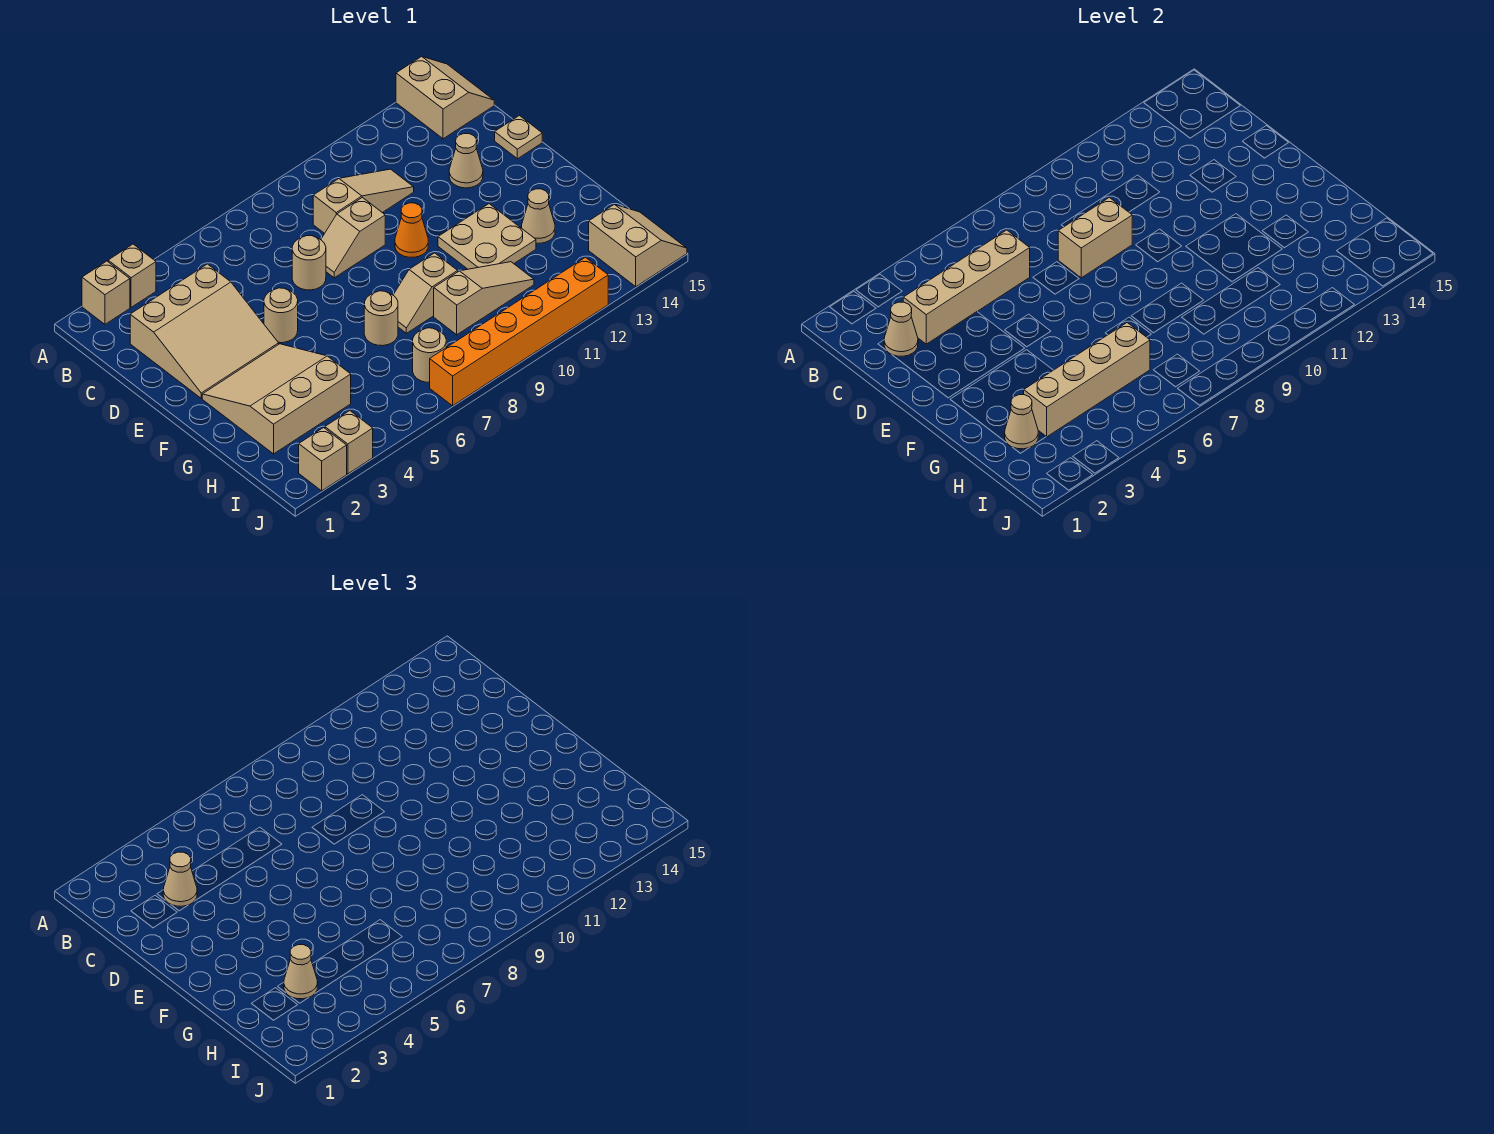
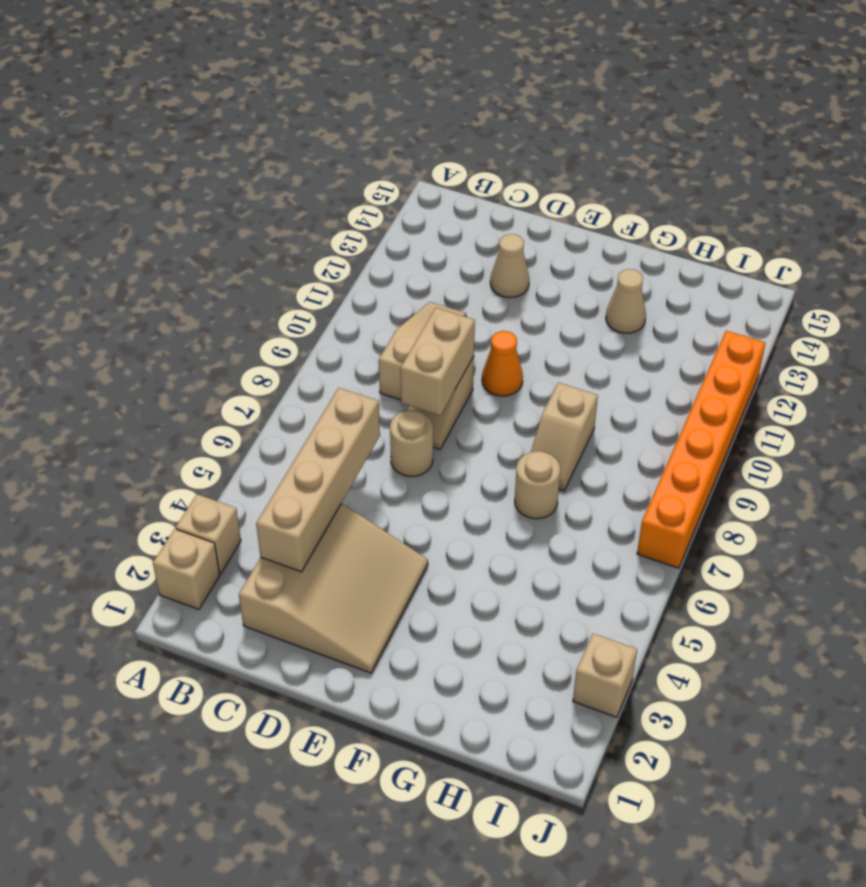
none -> tan 2x2 slope [396,56,494,139]
none -> tan 1x1 plate [495,116,542,159]
none -> tan 1x1 round brick [264,288,298,343]

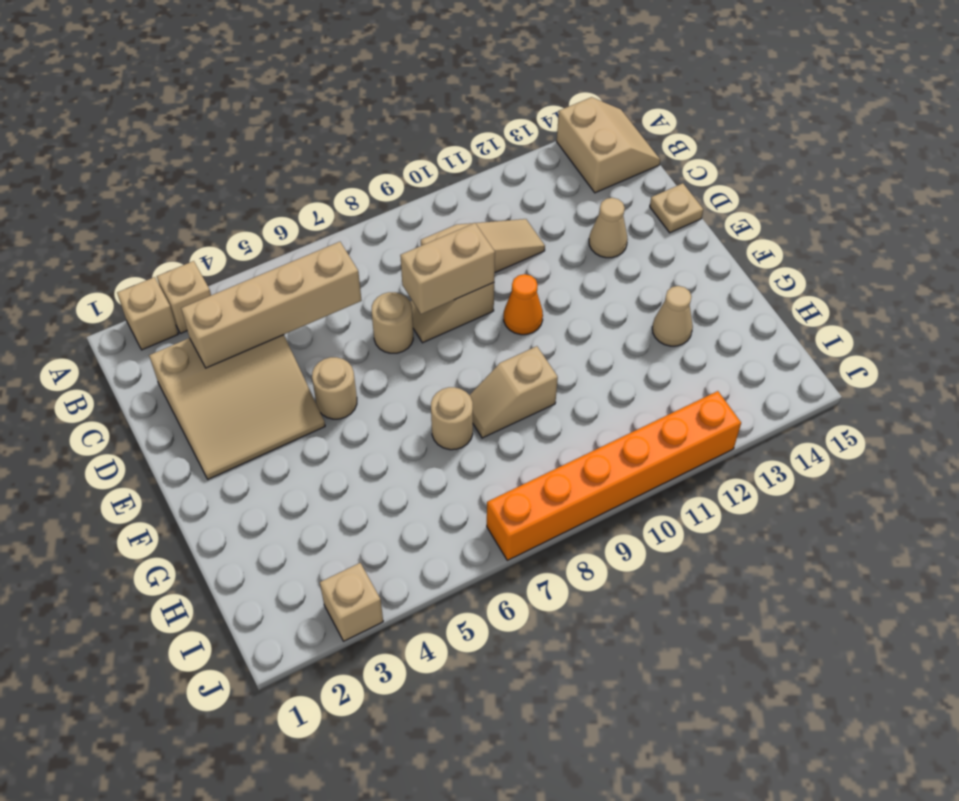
none -> tan 3x3 slope [202,344,351,454]
none -> tan 2x2 plate [438,204,536,269]
none -> tan 1x3 slope [434,262,534,335]

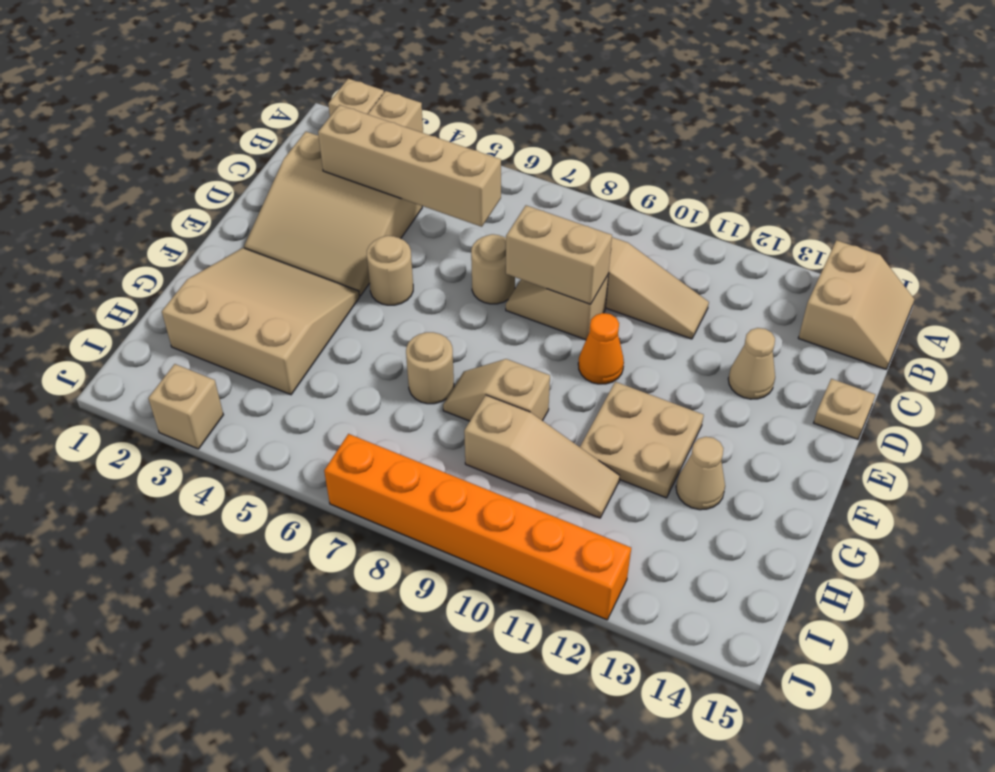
none -> tan 1x1 round brick [413,328,446,382]
none -> tan 2x2 slope [589,204,687,287]
none -> tan 1x1 brick [299,428,347,491]

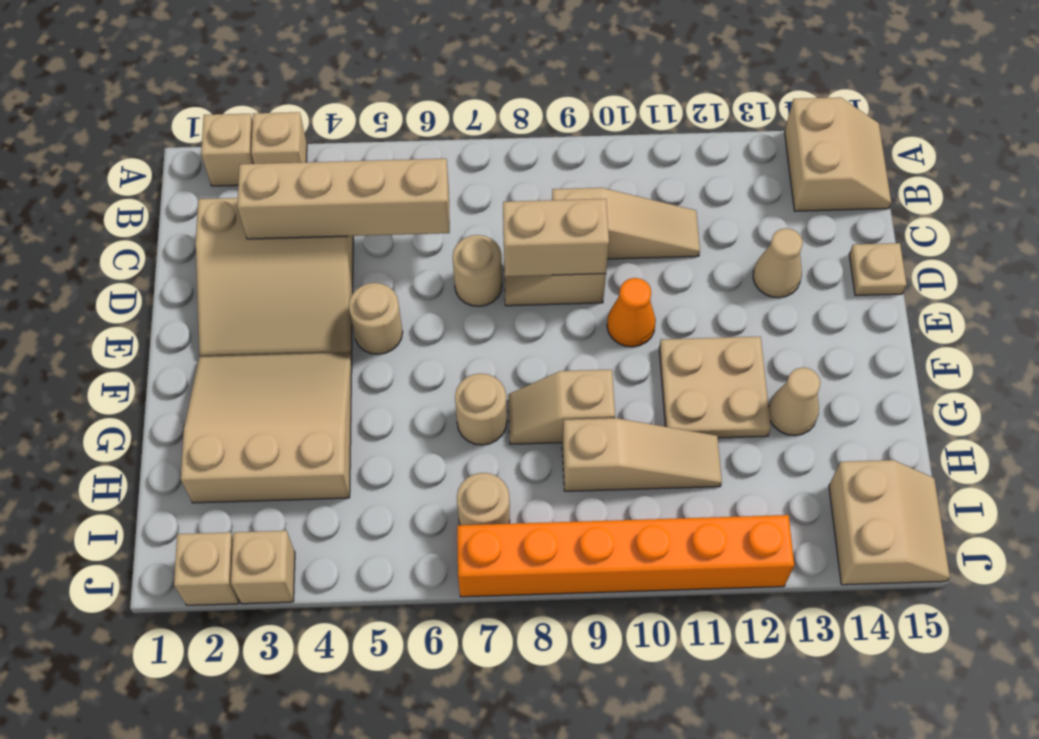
none -> tan 1x1 cone [884,302,918,356]
none -> tan 1x1 cone [1005,395,1038,449]
none -> tan 1x4 brick [1024,323,1150,437]

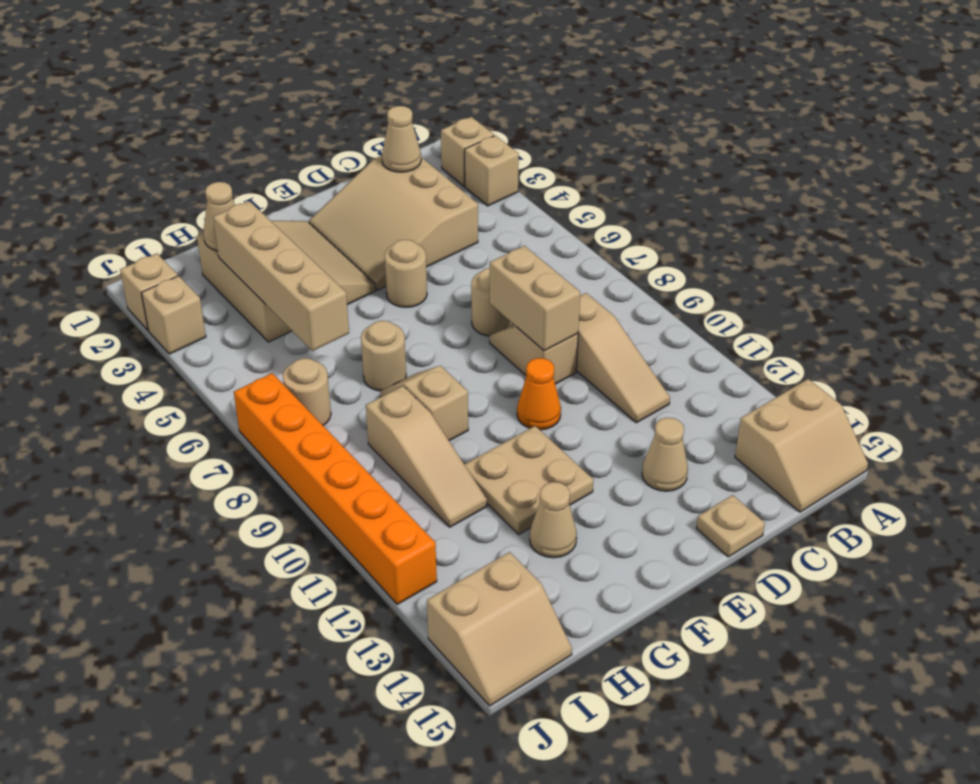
none -> tan 1x4 brick [903,230,1030,344]
none -> tan 1x1 cone [163,852,197,906]
none -> tan 1x1 cone [284,945,318,999]

